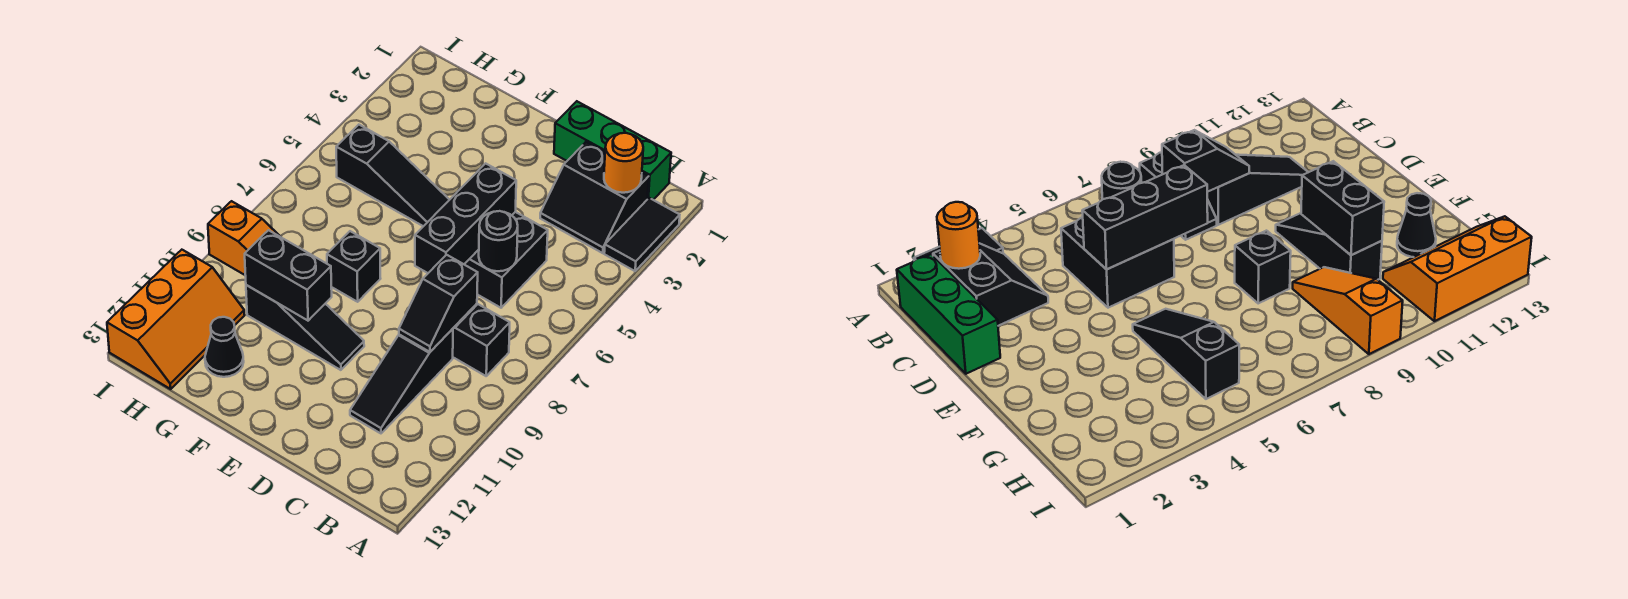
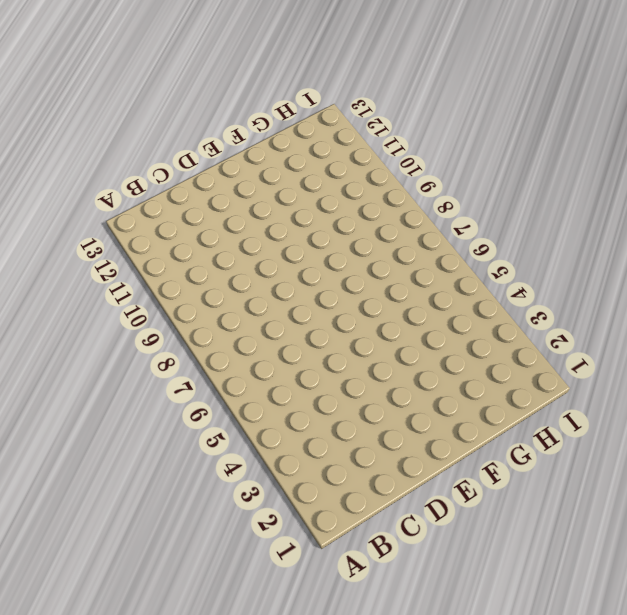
none -> black 1x2 tile [604,198,680,271]
none -> green 1x3 brick [554,101,671,200]
none -> black 2x2 slope [540,142,649,253]

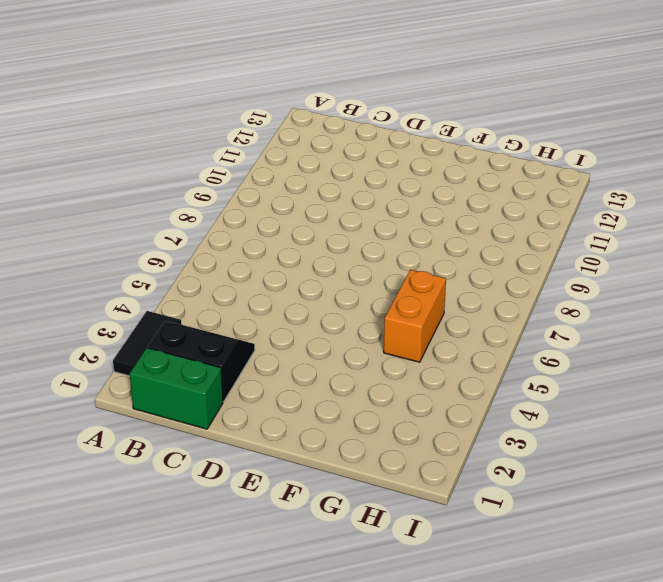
green 1x2 brick [130,348,223,429] -> green 1x3 brick [554,101,671,200]
orange 1x2 brick [384,270,446,362] -> black 1x3 slope [336,125,449,226]
none -> black 1x2 slope [453,304,510,376]
none -> black 2x2 brick [464,212,548,308]
none -> black 1x3 slope [350,329,453,433]

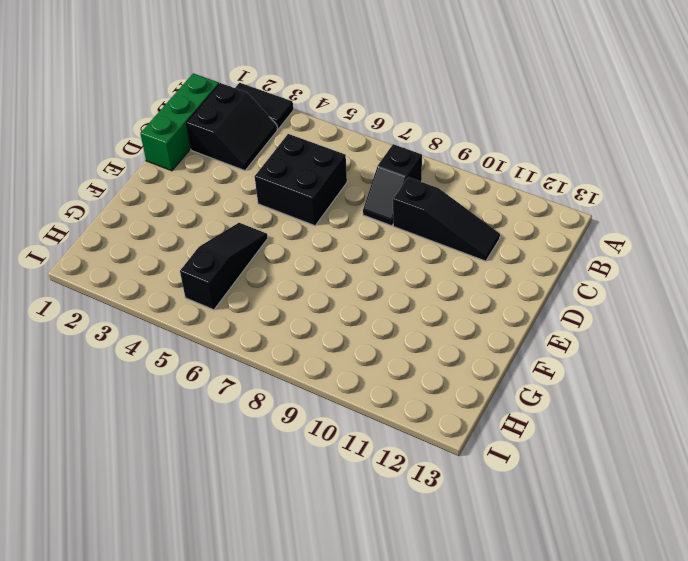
none -> black 1x3 slope [246,285,364,370]
none -> black 1x1 brick [327,231,381,302]
none -> orange 1x3 slope [208,201,279,275]

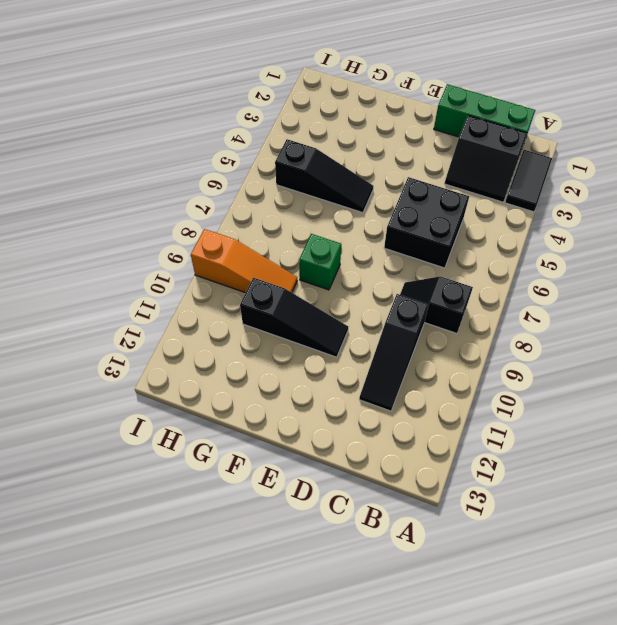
green 1x1 brick [299,234,341,290] -> black 1x1 brick [327,231,381,302]
none -> black 1x1 cone [205,317,244,377]
none -> orange 2x3 slope [107,250,245,389]
none -> orange 1x1 round brick [604,133,643,193]

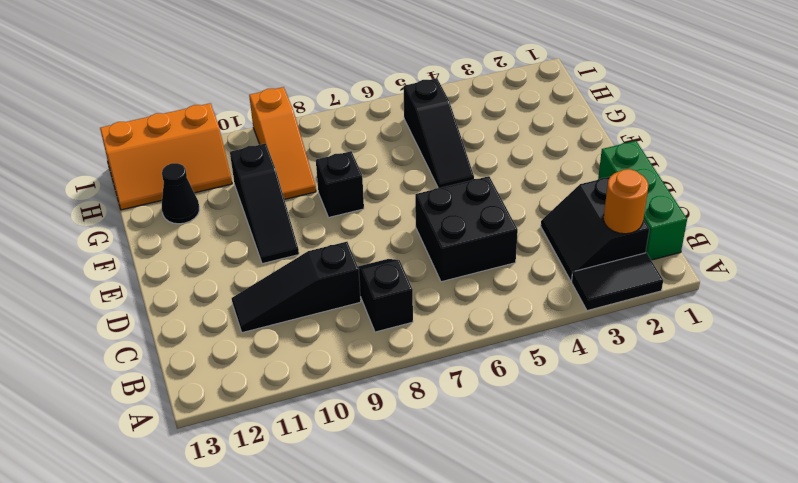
none -> black 1x1 round brick [479,211,518,271]
none -> black 1x2 slope [399,255,478,352]
none -> black 1x3 brick [415,163,516,273]

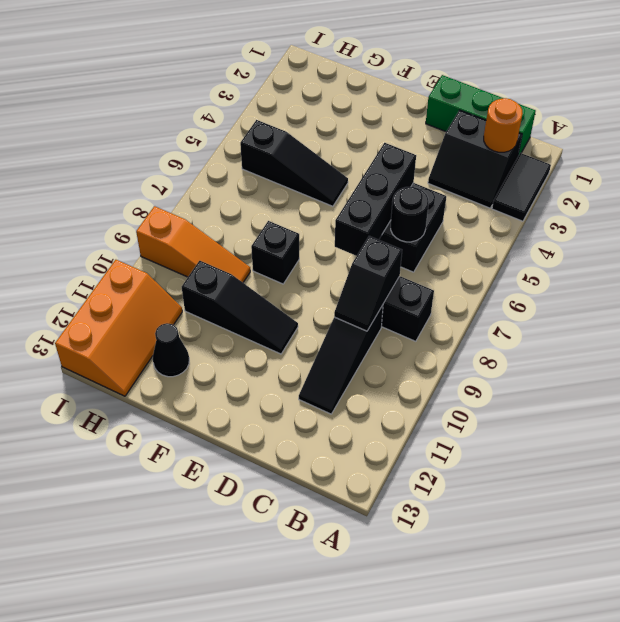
none -> black 1x2 brick [245,230,332,321]

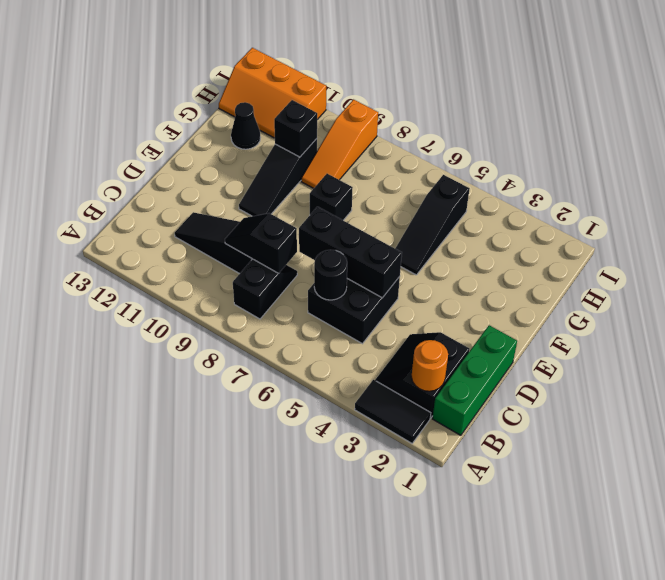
black 1x1 brick [274,100,317,157] -> black 1x2 brick [245,230,332,321]

